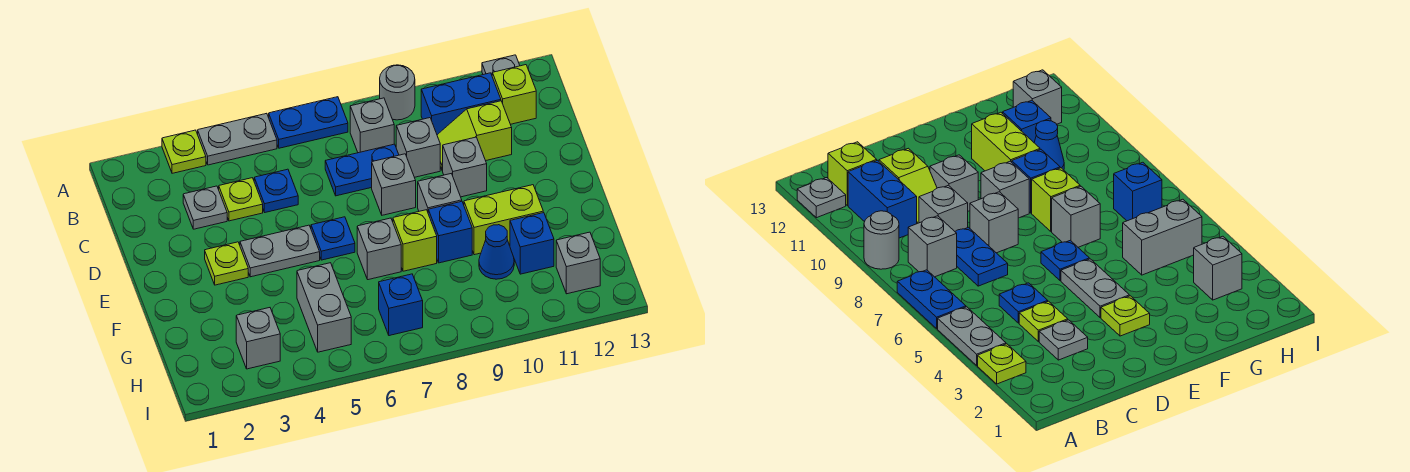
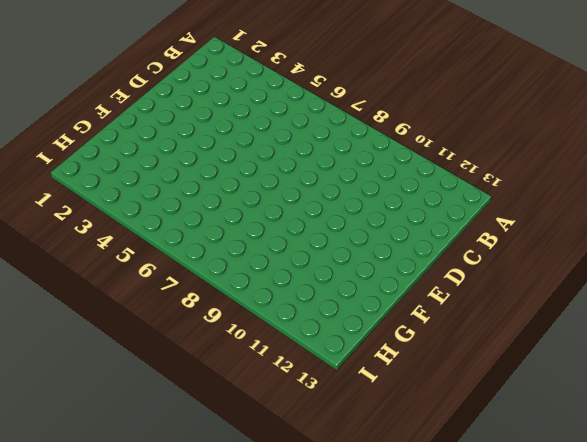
none -> lime 1x1 plate [162,130,206,173]
none -> grey 1x2 plate [198,113,277,165]
none -> blue 1x2 plate [269,97,348,148]
none -> grey 1x1 round brick [380,65,415,120]

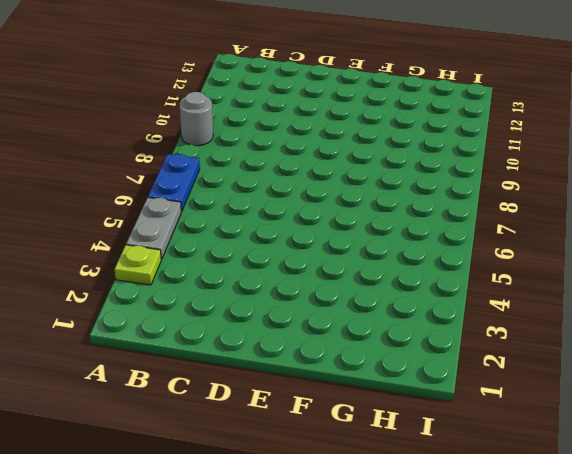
none -> grey 1x1 plate [482,55,520,75]
none -> grey 1x1 brick [350,98,394,153]
none -> blue 1x2 brick [421,73,501,135]
none -> lime 1x1 brick [492,65,536,124]

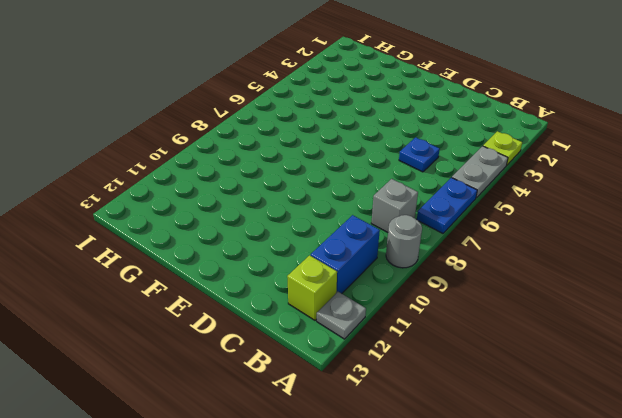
none -> grey 1x1 plate [183,186,227,229]
none -> lime 1x1 plate [219,178,263,221]
none -> blue 1x2 plate [325,144,399,196]
none -> grey 1x1 brick [396,118,440,177]

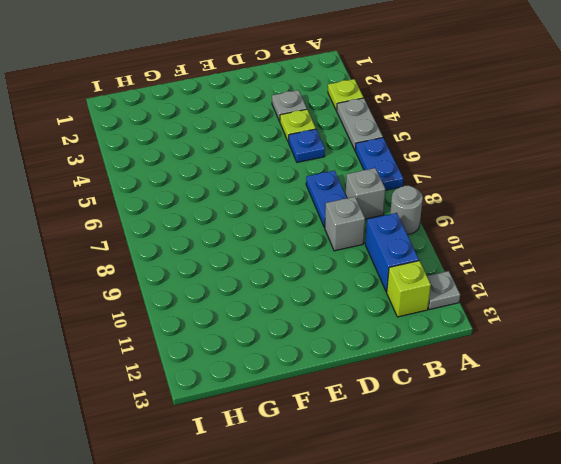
none -> lime 1x2 slope [437,101,512,171]
none -> grey 1x1 brick [372,154,416,215]
none -> grey 1x1 brick [443,137,487,197]
none -> lime 1x1 plate [205,242,248,285]

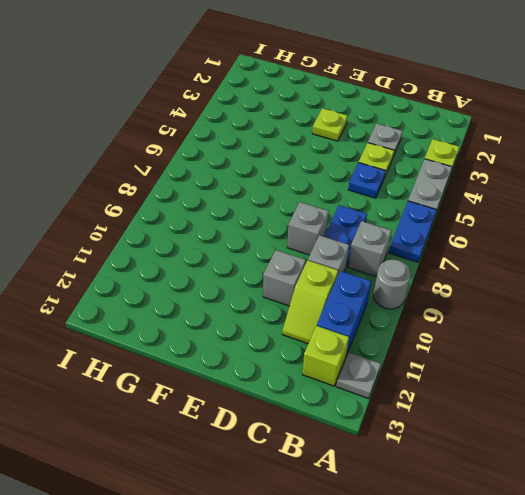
lime 1x2 slope [282,260,338,344] -> lime 1x2 slope turned to [437,101,512,171]
none -> grey 1x2 plate [240,225,320,277]
none -> blue 1x1 plate [311,217,355,260]
none -> grey 1x1 brick [418,174,462,212]
none -> grey 1x1 brick [357,218,401,280]

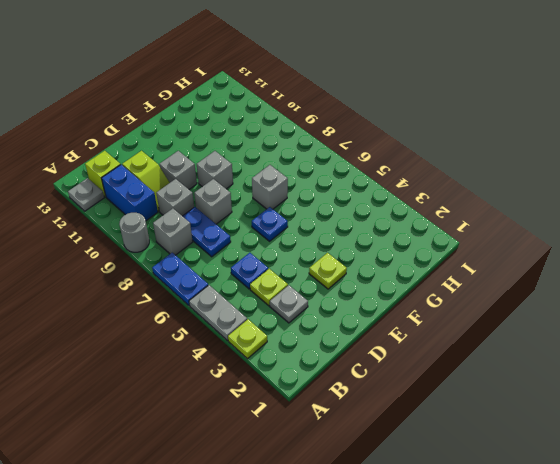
none -> grey 1x2 plate [240,225,320,277]
none -> lime 1x1 brick [393,210,437,271]
none -> blue 1x1 brick [428,201,472,263]
none -> lime 1x2 brick [464,185,543,255]

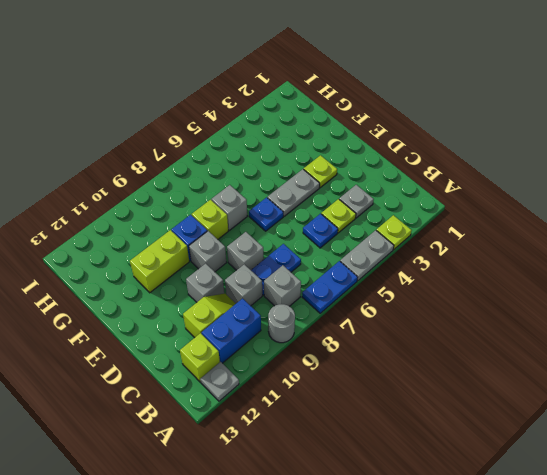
none -> grey 1x2 brick [297,263,351,352]
none -> blue 1x1 cone [479,225,514,279]
none -> blue 1x1 brick [510,213,554,274]
none -> grey 1x1 brick [236,308,280,369]

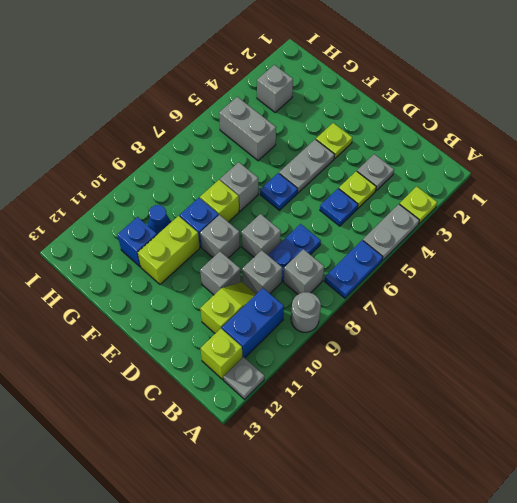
none -> blue 1x1 brick [379,274,423,336]
none -> grey 1x1 brick [556,232,600,294]

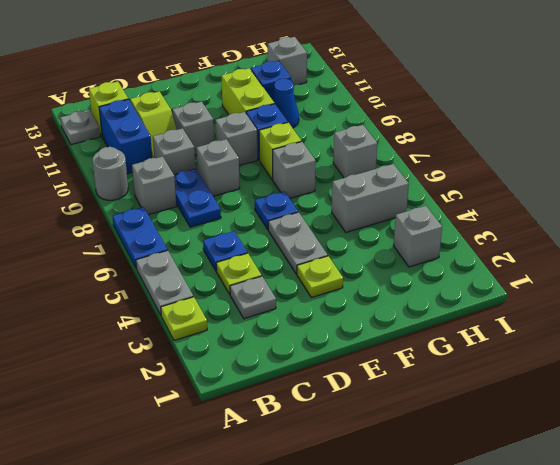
grey 1x1 brick [333,125,377,178] -> blue 1x1 brick [379,274,423,336]

